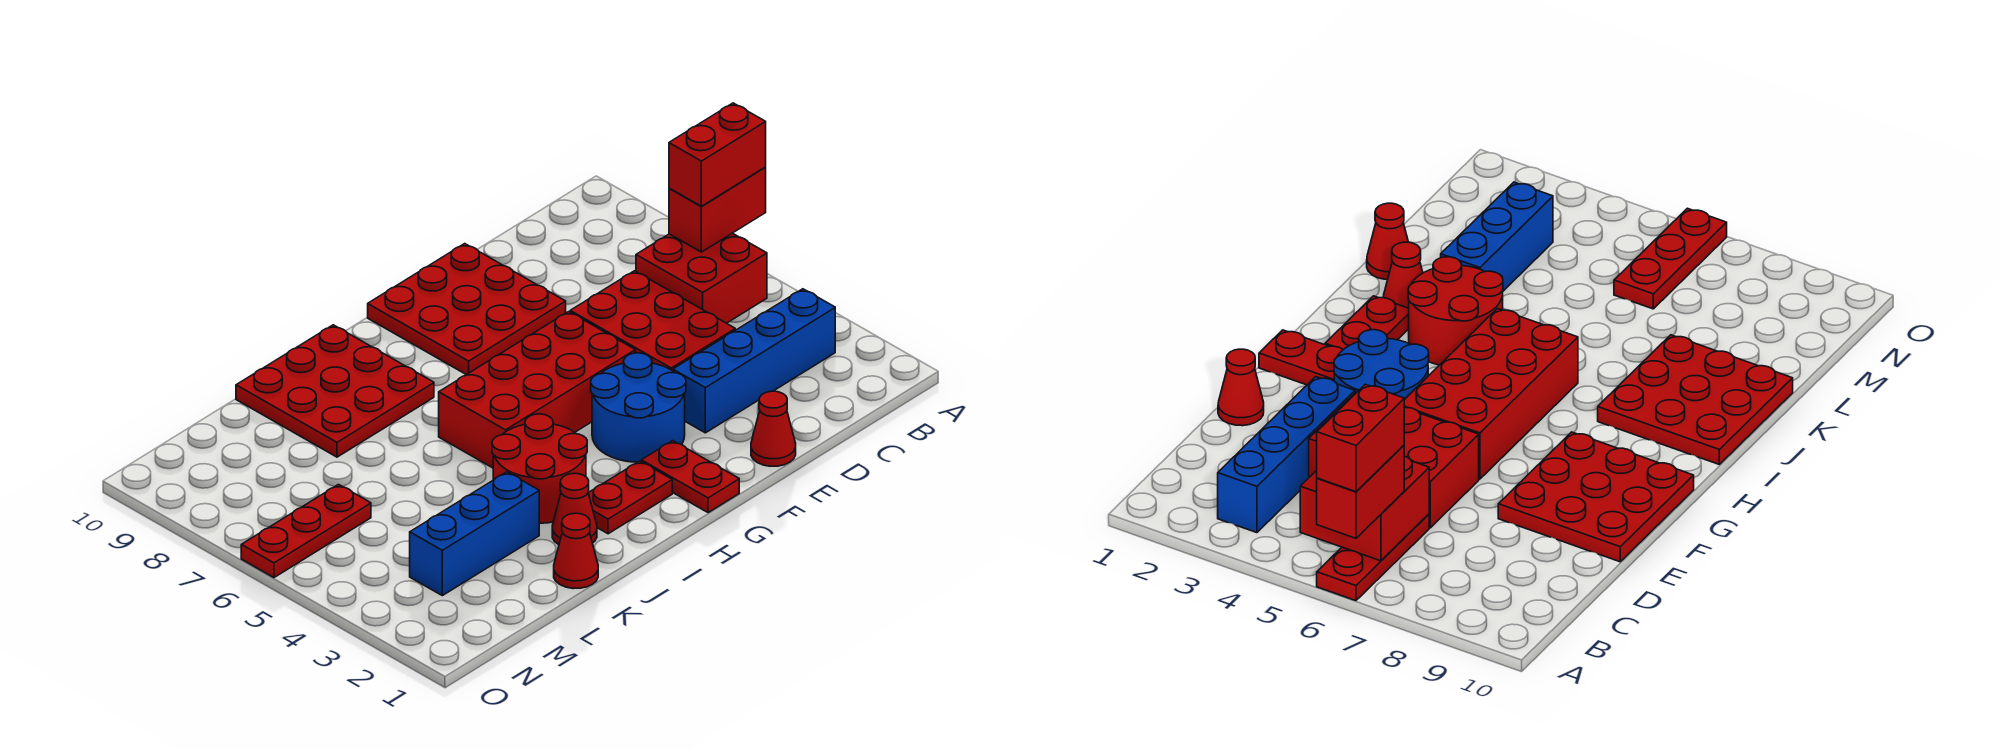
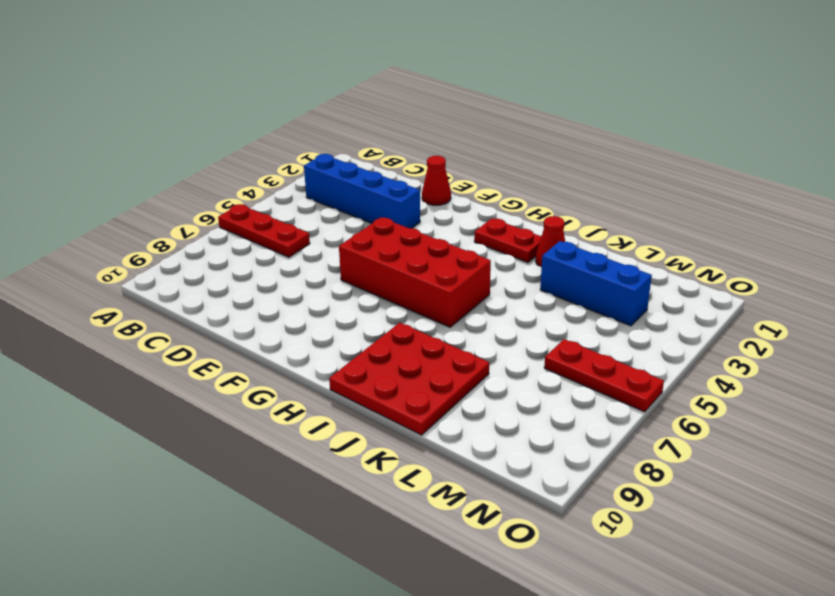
none -> red 2x3 brick [570,271,735,371]
none -> red 3x3 plate [368,244,566,375]
none -> blue 2x2 round brick [591,353,686,462]

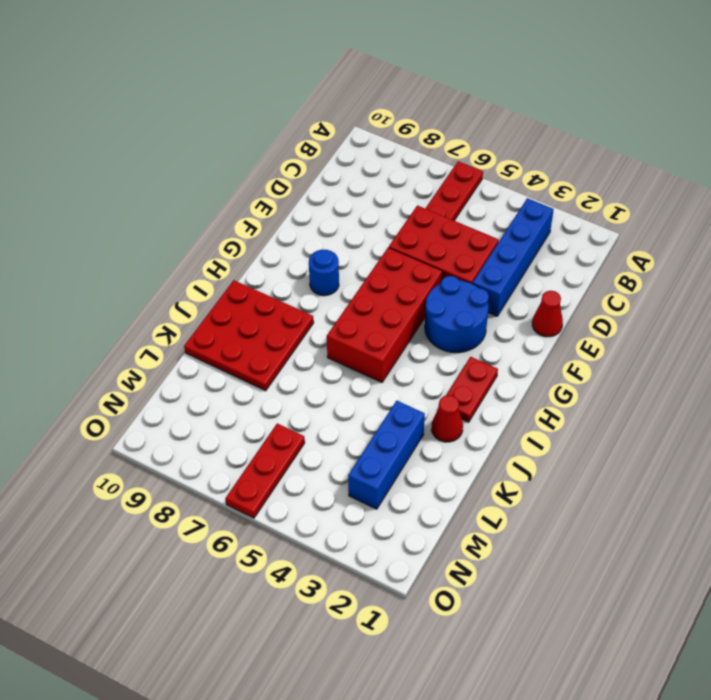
blue 1x1 round brick [309,250,339,296] -> red 3x3 plate [368,244,566,375]
none -> red 1x2 plate [641,441,739,513]
none -> red 2x2 round brick [492,414,587,523]
none -> red 1x1 cone [554,513,598,589]

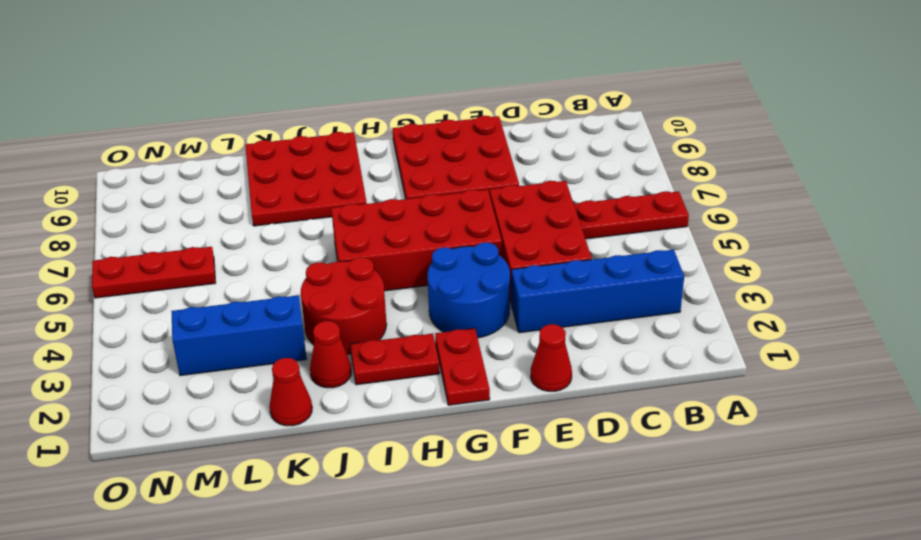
none -> red 2x2 brick [636,233,767,323]
none -> red 1x2 brick [669,167,766,252]
none -> red 1x2 brick [669,103,766,207]

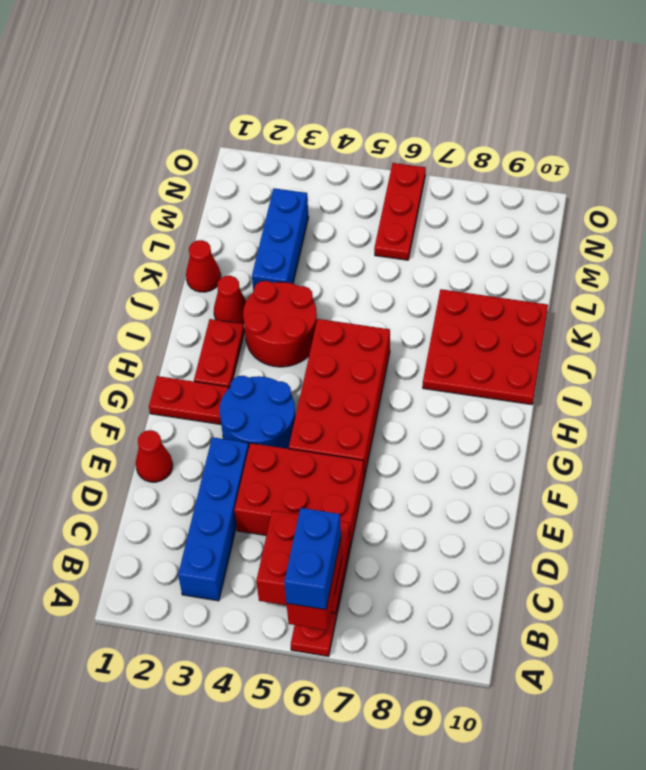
blue 1x2 brick [284,508,341,610] -> red 1x2 brick [669,103,766,207]
none -> red 3x3 plate [368,244,566,375]

